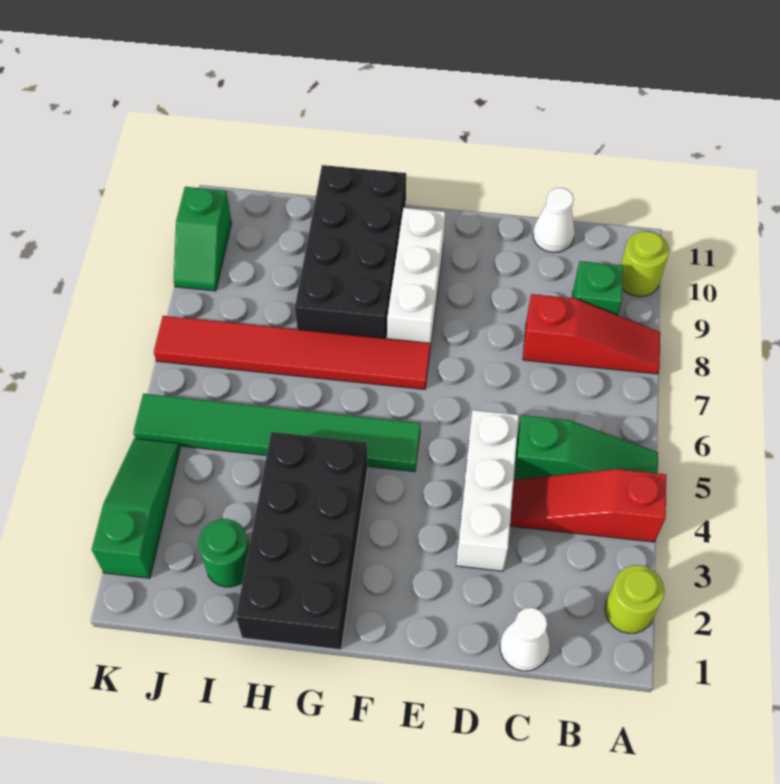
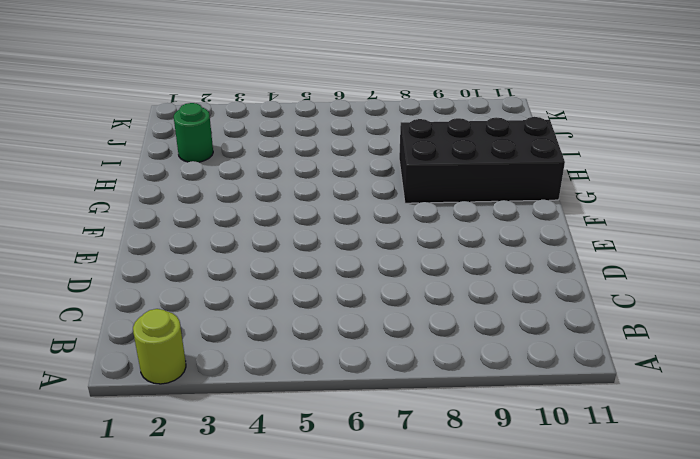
none -> red 1x3 slope [510,469,666,542]
none -> green 1x3 slope [514,415,658,480]
none -> red 1x3 slope [523,294,660,374]

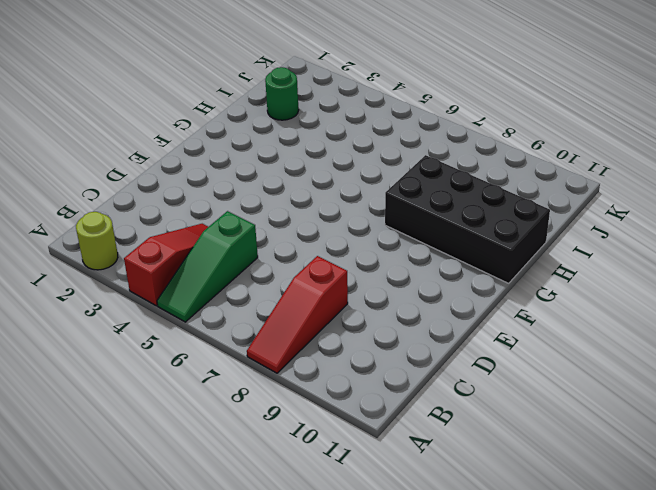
none -> lime 1x1 round brick [621,231,669,297]
none -> green 1x1 brick [572,261,623,315]
none -> white 1x1 cone [500,607,550,671]

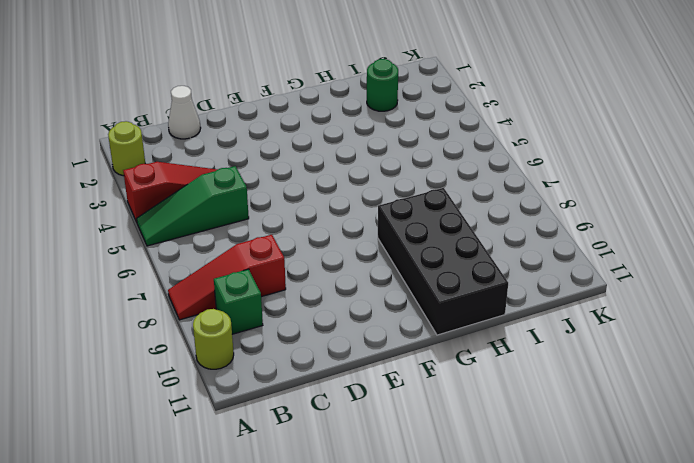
none -> white 1x1 cone [533,188,575,252]
none -> white 1x3 brick [456,410,519,571]
none -> green 1x6 tile [133,394,421,472]

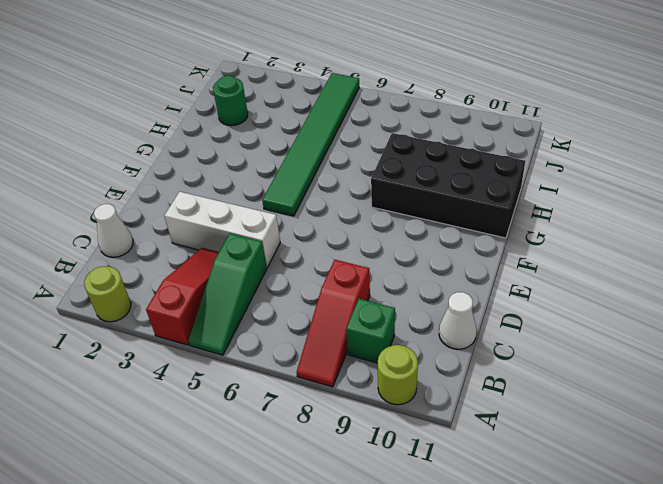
none -> red 1x6 tile [154,316,431,389]
none -> white 1x3 brick [387,208,445,349]
none -> black 2x4 brick [236,432,368,650]

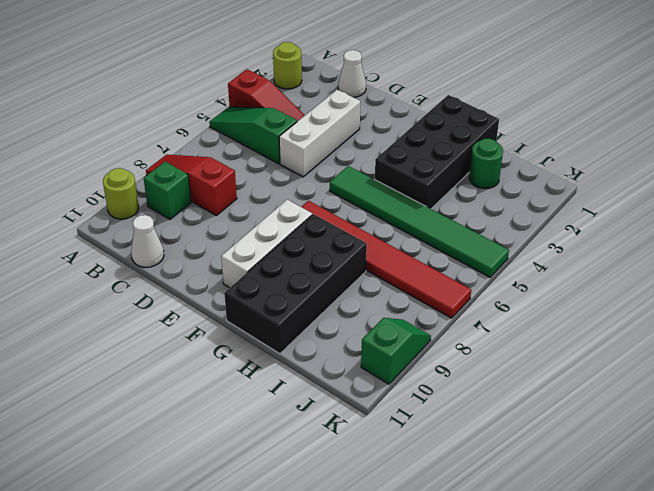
none -> green 1x3 slope [92,439,180,578]

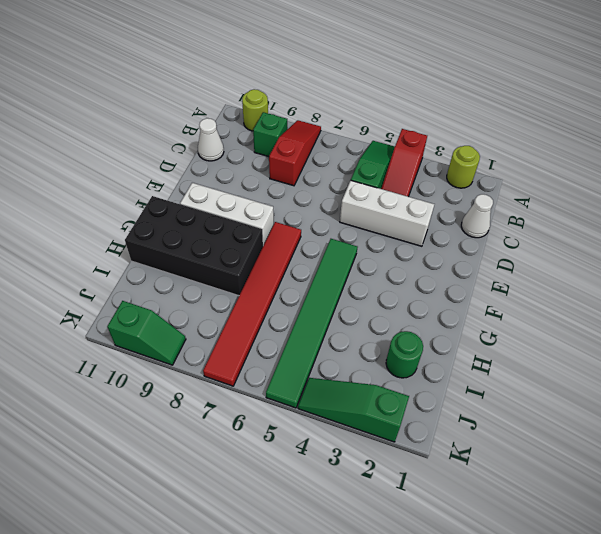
none -> black 2x4 brick [236,432,368,650]

